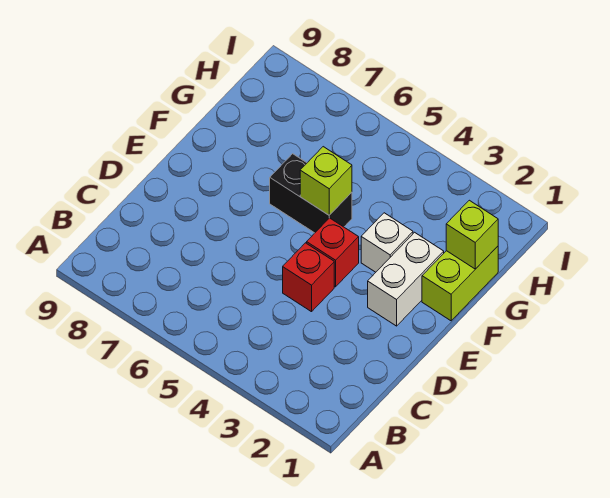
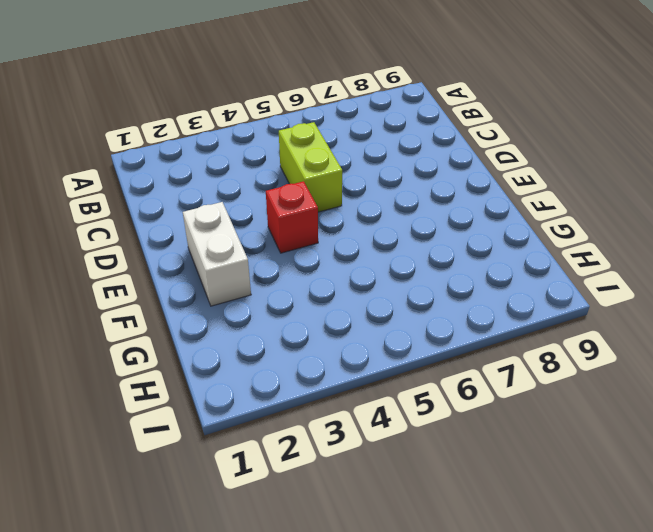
lime 1x2 brick [279,122,342,212] -> lime 1x2 brick moved to [422,246,498,321]
none -> red 1x1 brick [283,243,334,312]
none -> white 1x1 brick [361,213,413,272]

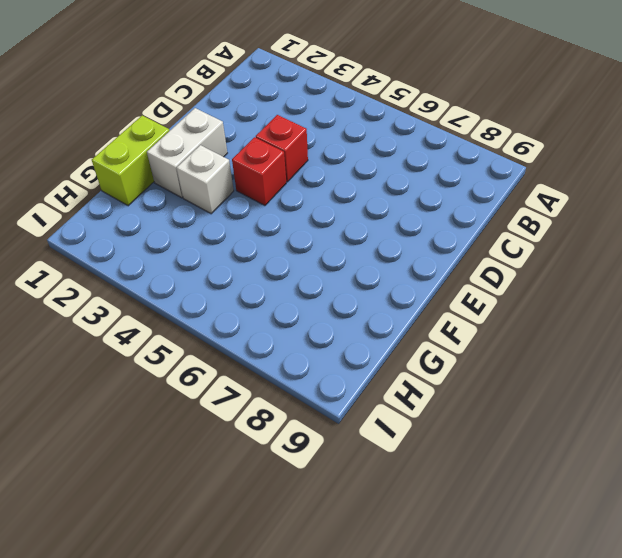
none -> black 1x2 brick [270,154,352,233]
none -> lime 1x1 brick [300,147,352,215]

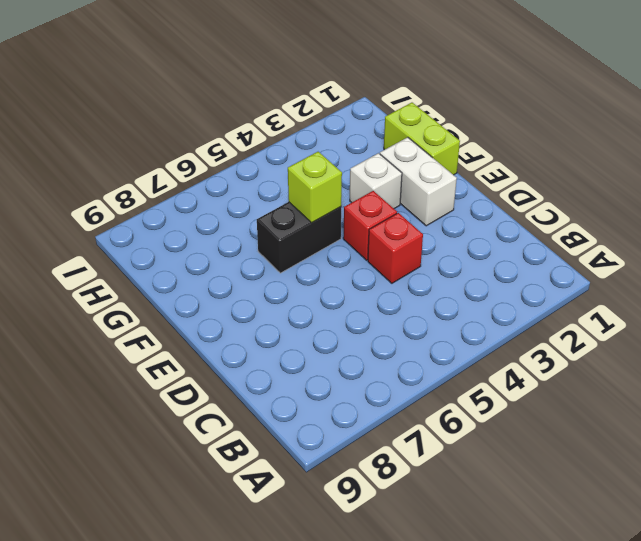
none -> lime 1x1 brick [446,200,498,269]

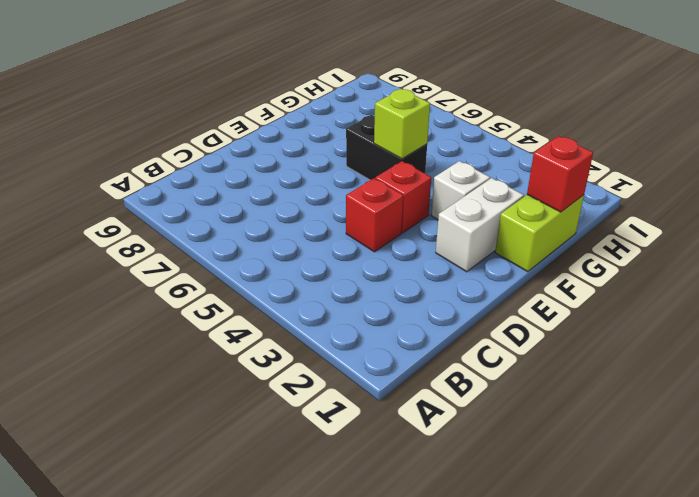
red 1x1 brick [527,136,593,212] -> lime 1x1 brick [446,200,498,269]

